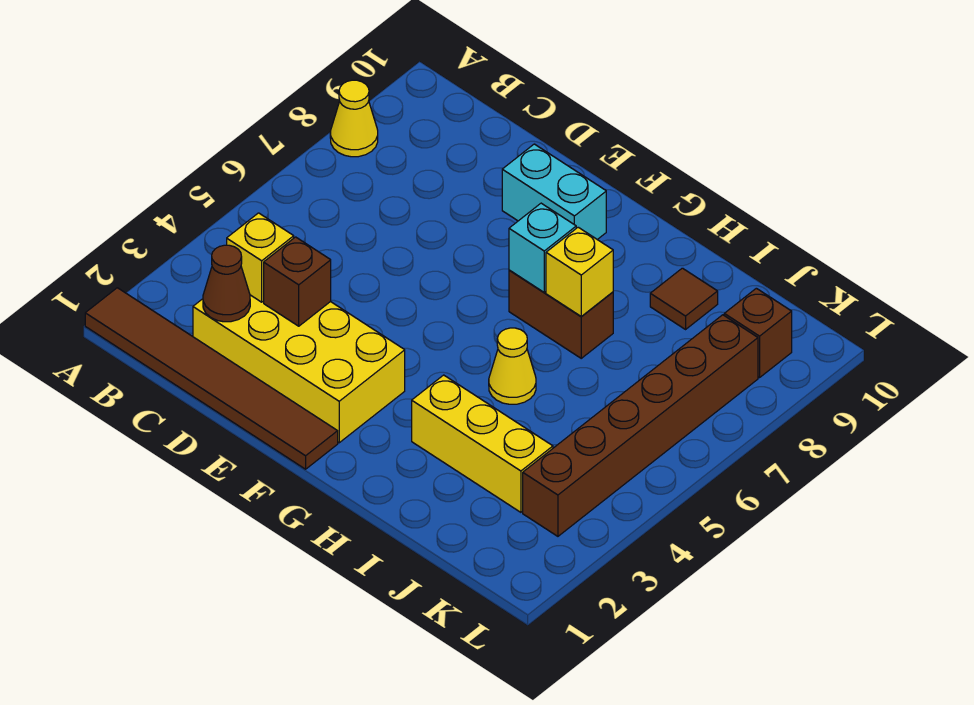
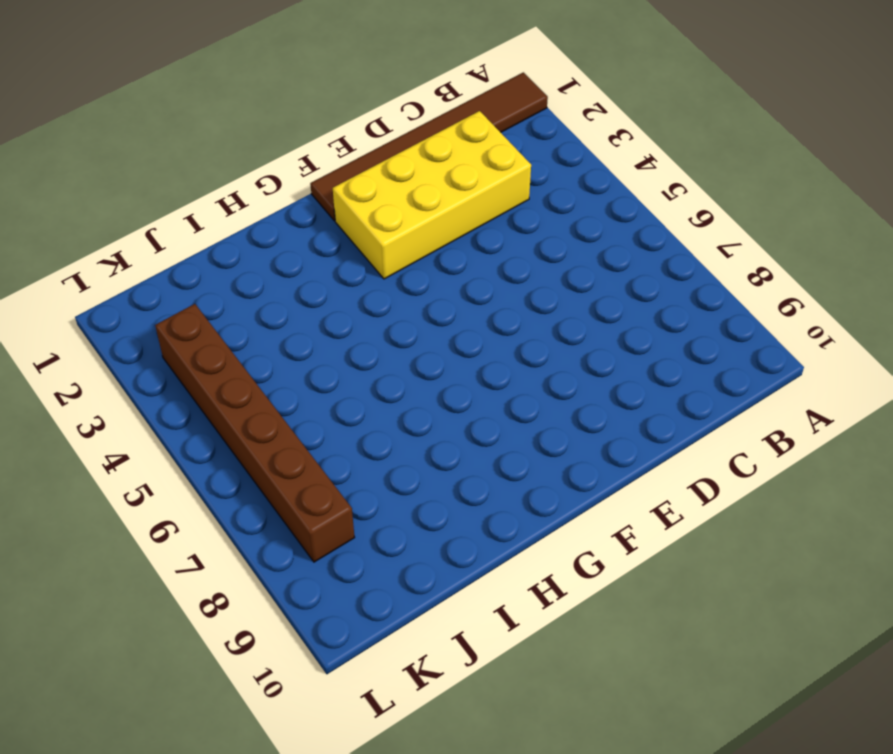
none -> yellow 1x1 cone [330,80,378,157]
none -> cyan 1x2 brick [502,144,606,240]
none -> brown 1x2 brick [509,270,613,358]

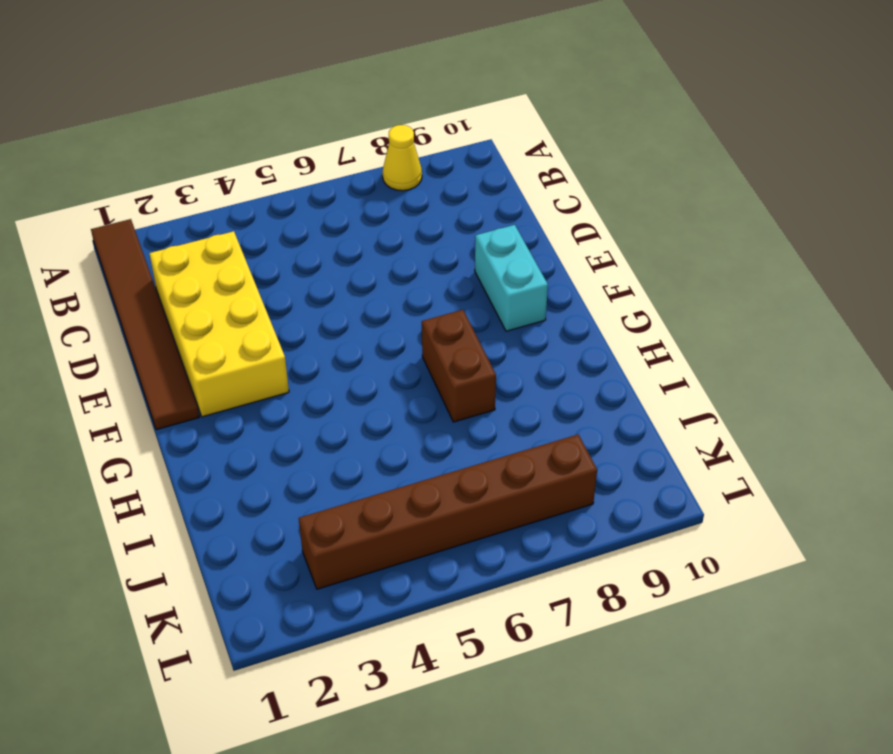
none -> yellow 1x3 brick [412,375,553,512]
none -> yellow 1x1 cone [489,328,536,404]
none -> brown 1x1 tile [650,268,718,329]

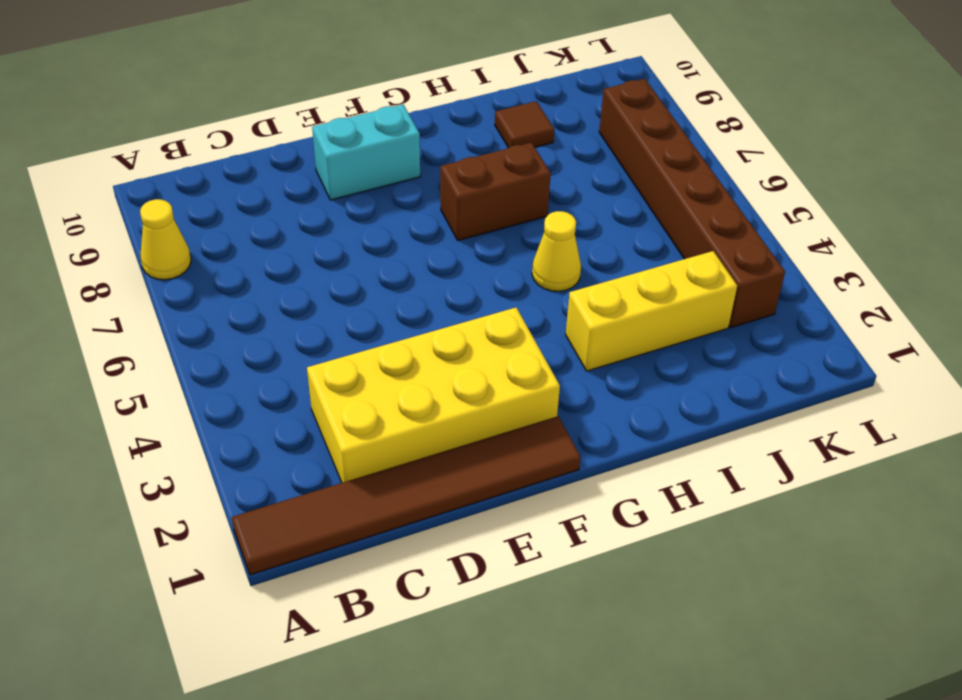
none -> brown 1x1 brick [724,288,792,378]
none -> brown 1x1 cone [203,245,250,322]
none -> yellow 1x1 brick [227,213,294,302]

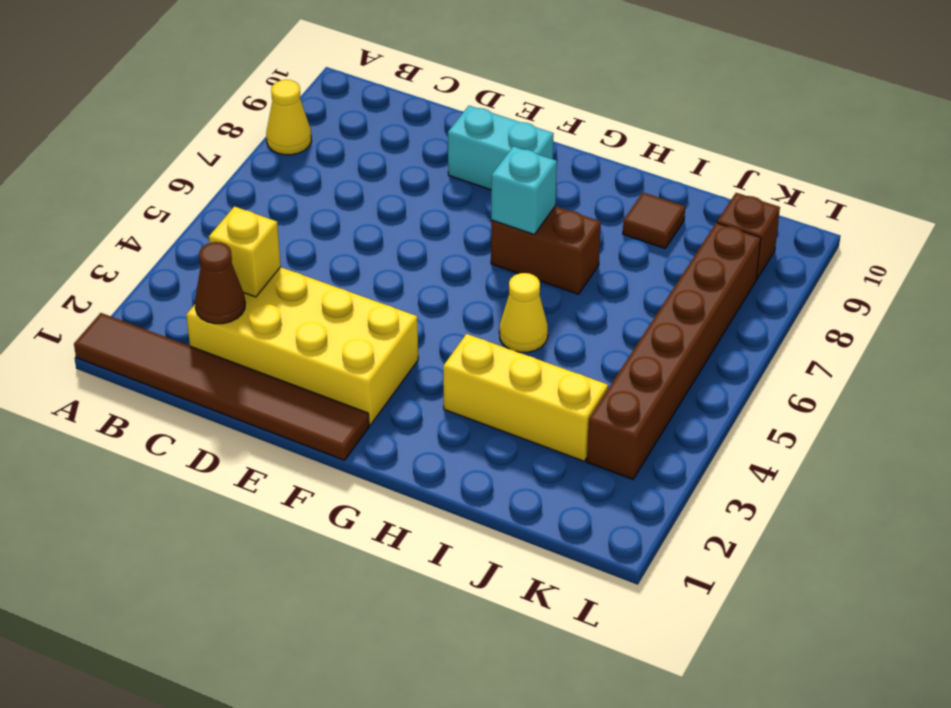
none -> brown 1x1 brick [264,237,331,326]
none -> yellow 1x1 brick [546,227,613,317]

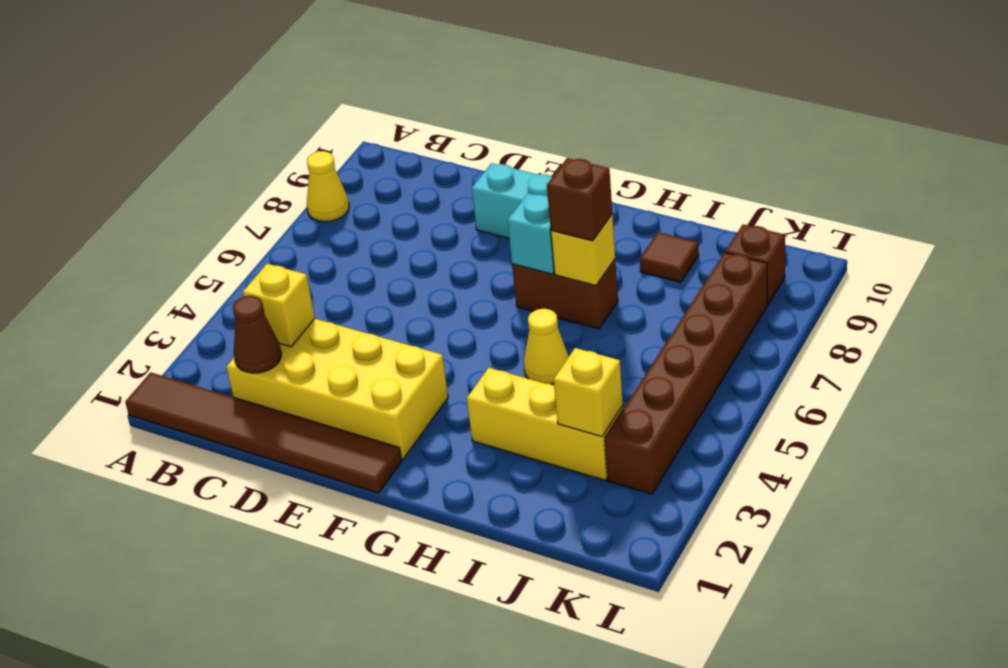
brown 1x1 brick [547,158,612,241] -> brown 1x1 brick moved to [264,237,331,326]
yellow 1x1 brick [554,348,623,437] -> none

